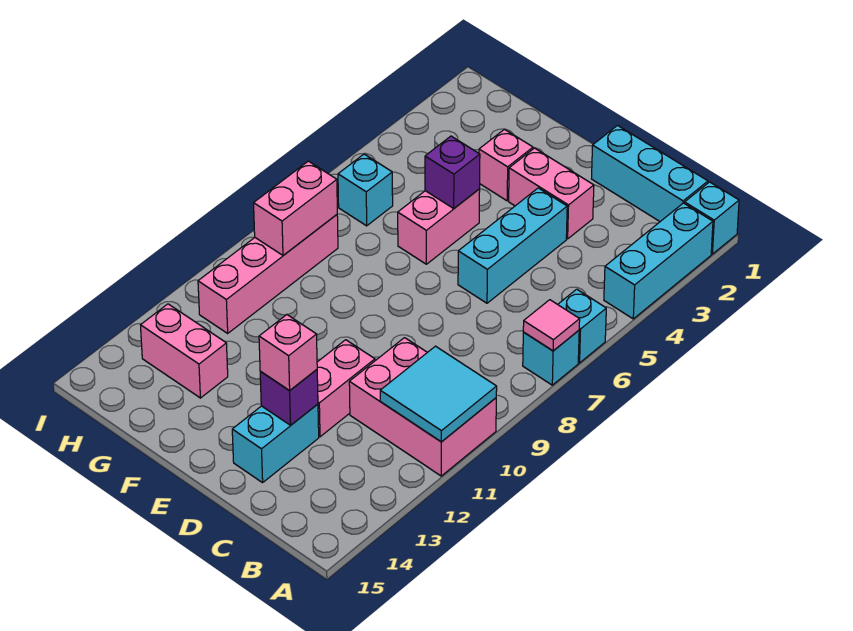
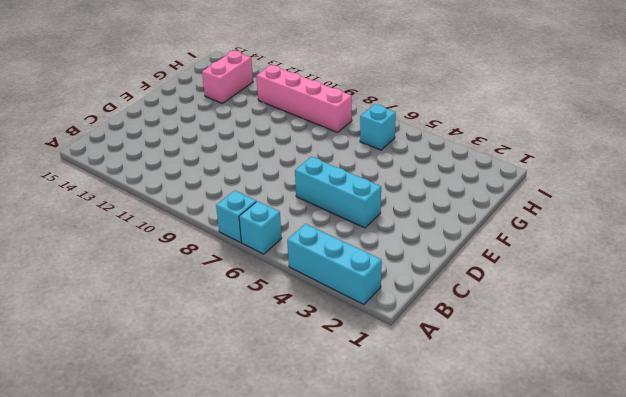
none -> cyan 1x1 brick [685,182,739,254]
none -> pink 2x3 brick [349,338,496,476]
none -> cyan 1x3 brick [592,126,708,221]

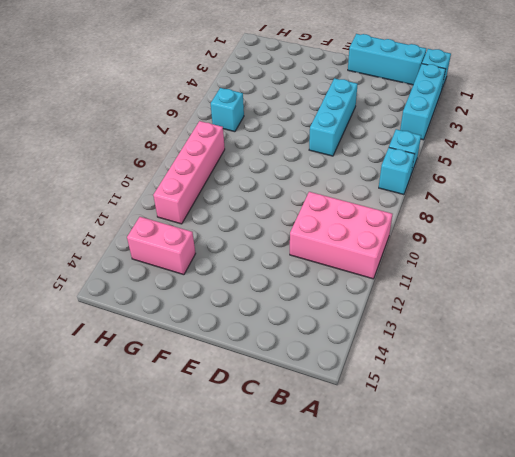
none -> pink 1x2 brick [509,148,594,239]
none -> pink 1x2 brick [317,340,375,437]
none -> cyan 1x2 brick [232,404,319,483]

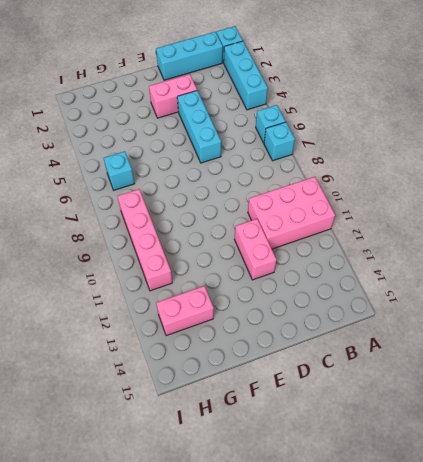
none -> cyan 1x2 brick [232,404,319,483]
none -> pink 1x1 brick [479,129,533,201]
none -> pink 1x2 brick [398,189,480,264]

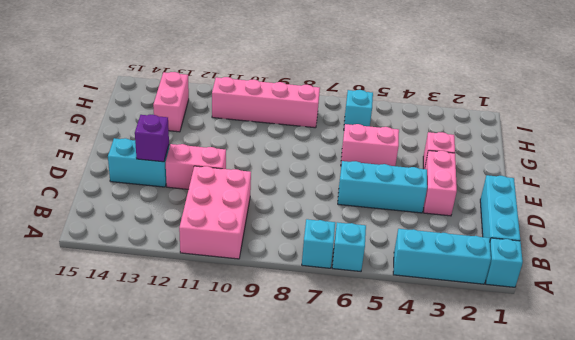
none -> pink 1x1 tile [523,300,580,351]
none -> cyan 2x2 tile [380,346,497,442]
none -> purple 1x1 brick [425,136,480,208]

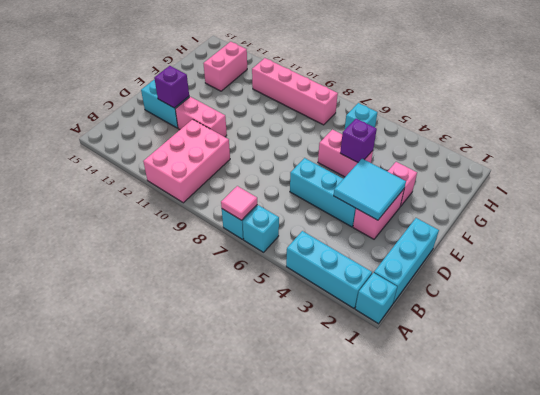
cyan 2x2 tile [334,159,406,220] -> cyan 2x2 tile moved to [380,346,497,442]
none -> pink 1x2 brick [254,161,337,255]
none -> pink 1x1 brick [259,315,317,391]

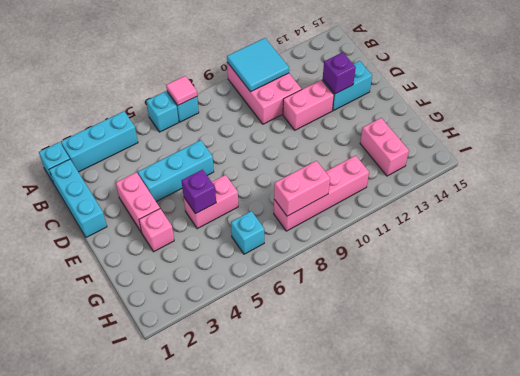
none -> pink 1x1 brick [259,315,317,391]

